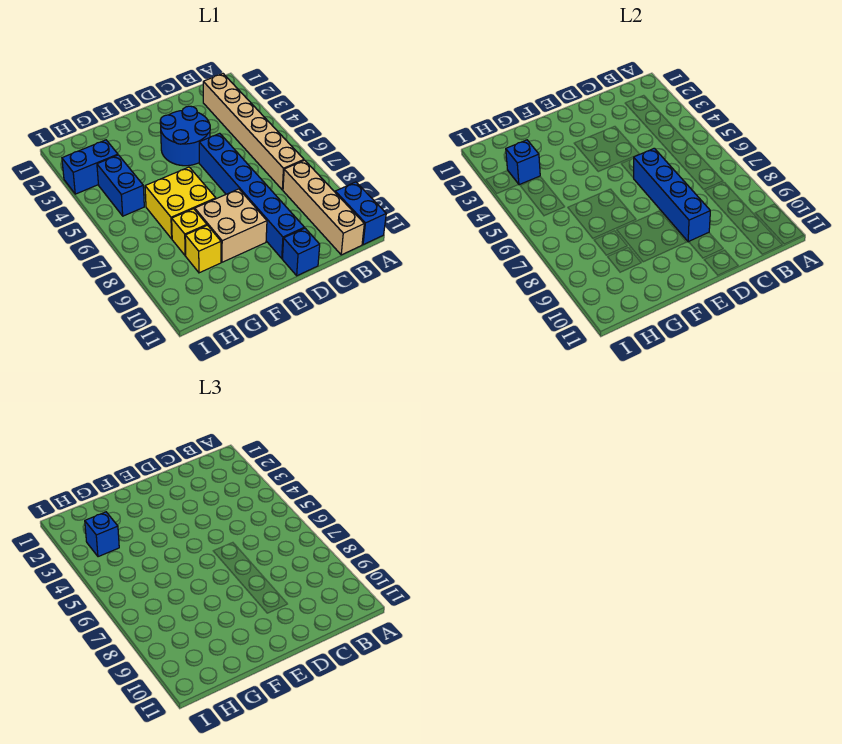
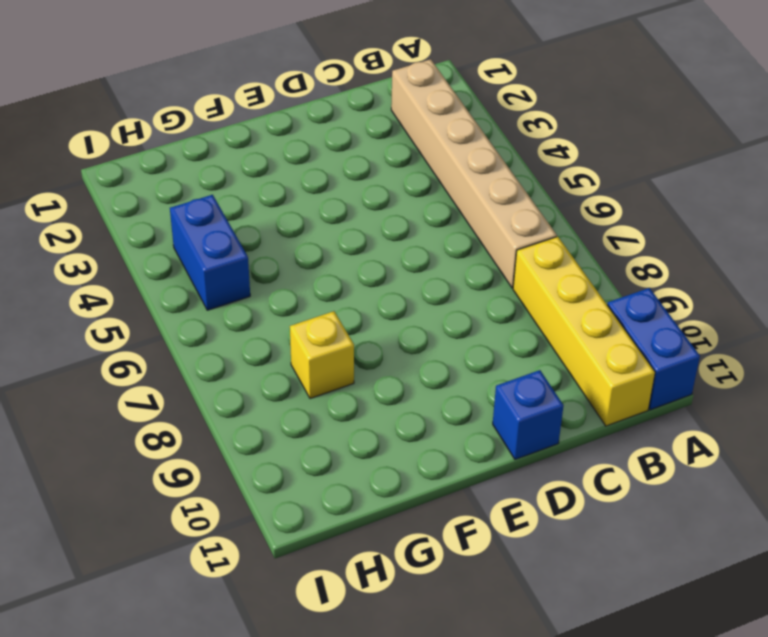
yellow 1x4 brick [513,237,655,426] -> tan 1x4 brick [283,160,364,255]
none -> blue 2x2 round brick [160,106,210,166]
none -> blue 1x6 brick [199,133,304,258]
none -> tan 2x2 brick [195,189,267,262]

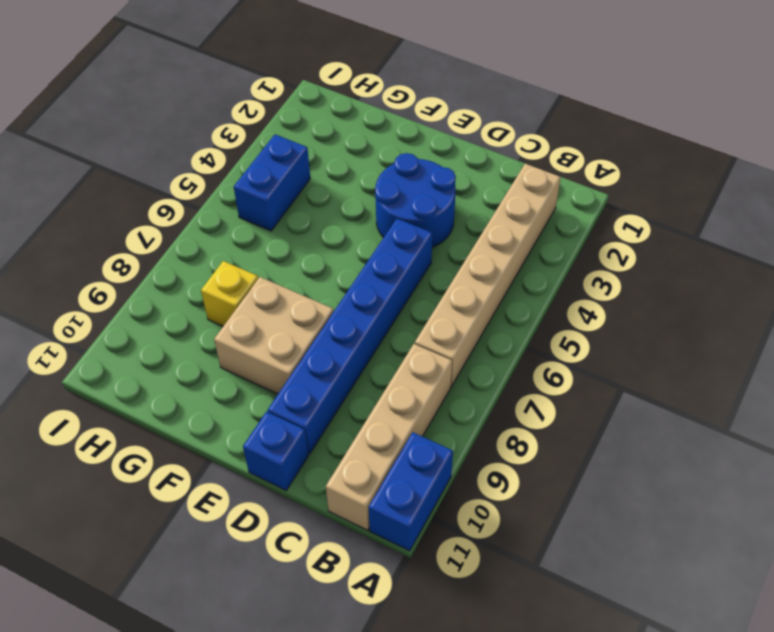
none -> yellow 2x2 brick [145,167,216,239]
none -> yellow 1x1 brick [185,225,221,273]
none -> blue 1x2 brick [62,140,118,194]

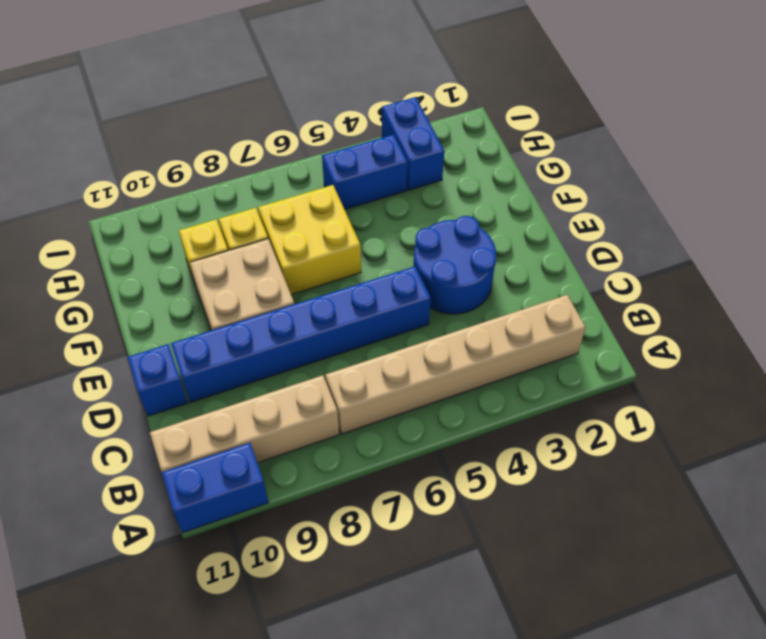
none -> blue 1x4 brick [634,148,710,242]
none -> blue 1x1 brick [506,140,540,185]
none -> blue 1x1 brick [85,512,119,557]

